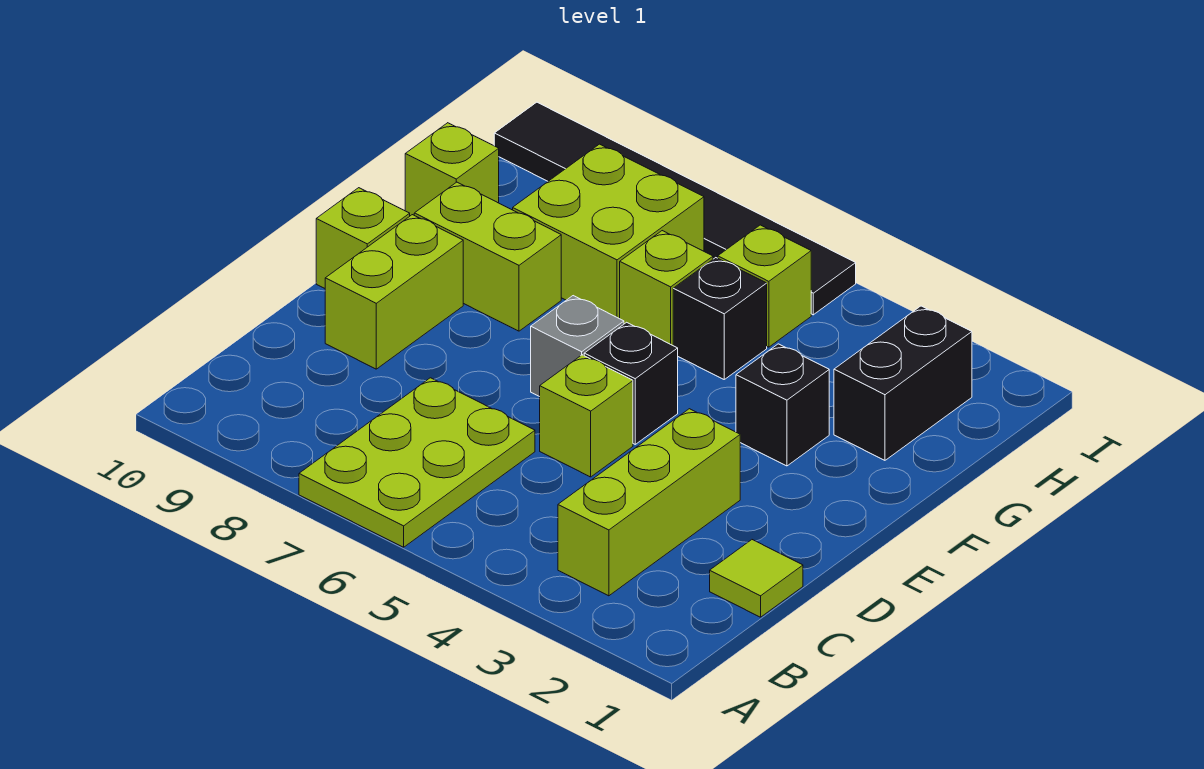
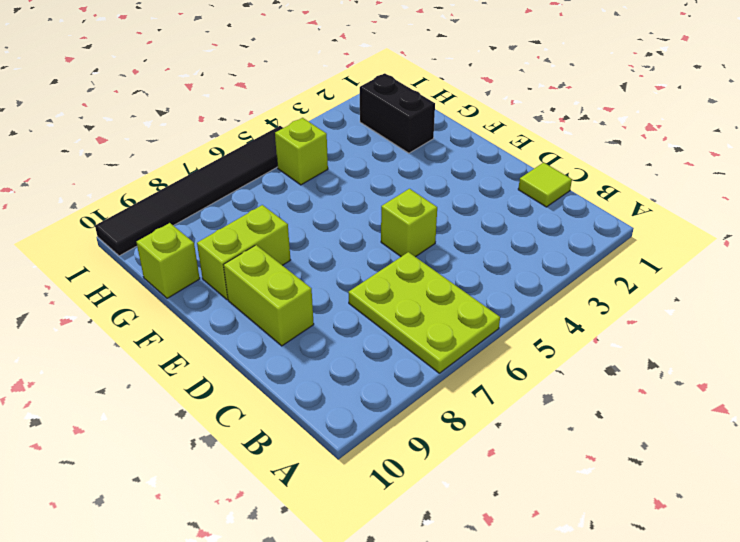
none -> lime 1x3 brick [558,409,740,596]
none -> black 1x1 brick [584,322,678,444]
none -> grey 1x1 brick [531,296,624,397]

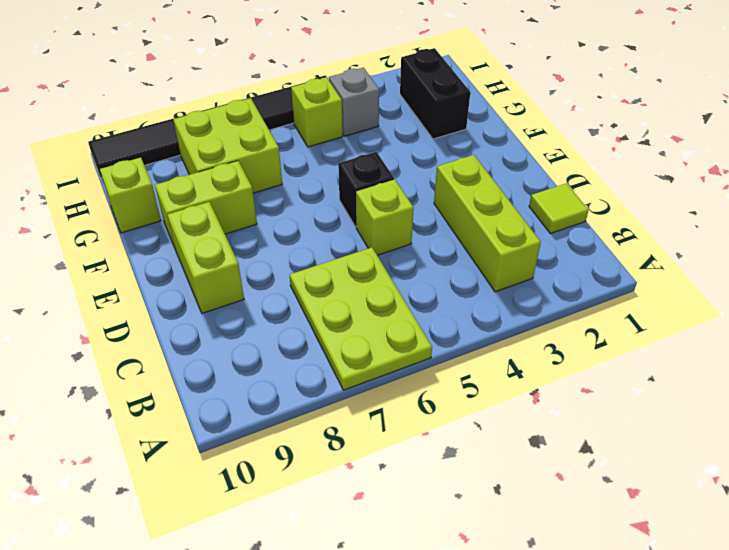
grey 1x1 brick [329,68,379,136] -> grey 1x1 brick moved to [531,296,624,397]
none -> lime 1x1 brick [316,188,410,288]
none -> black 1x1 brick [736,344,829,466]
none -> black 1x1 brick [673,258,767,379]

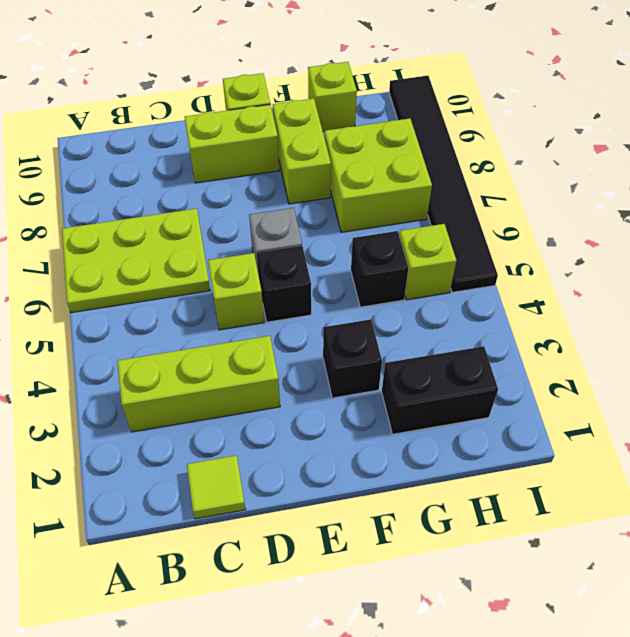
none -> lime 1x1 brick [620,231,713,345]

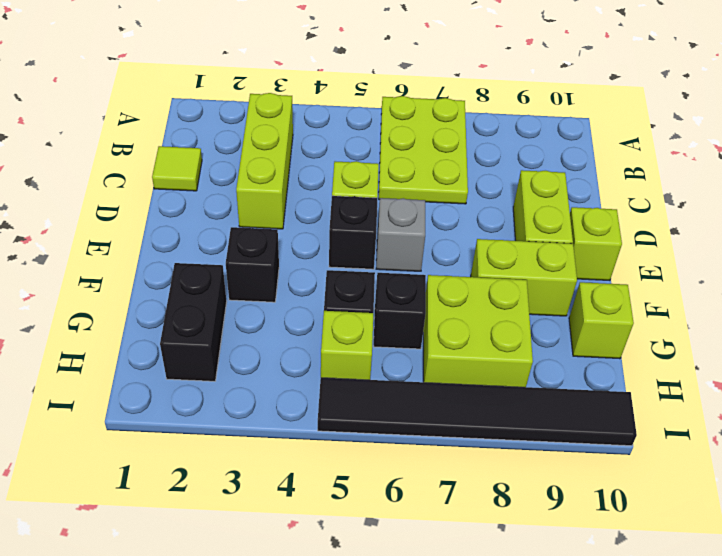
black 1x1 brick [374,273,426,349] -> lime 1x1 brick [620,231,713,345]

